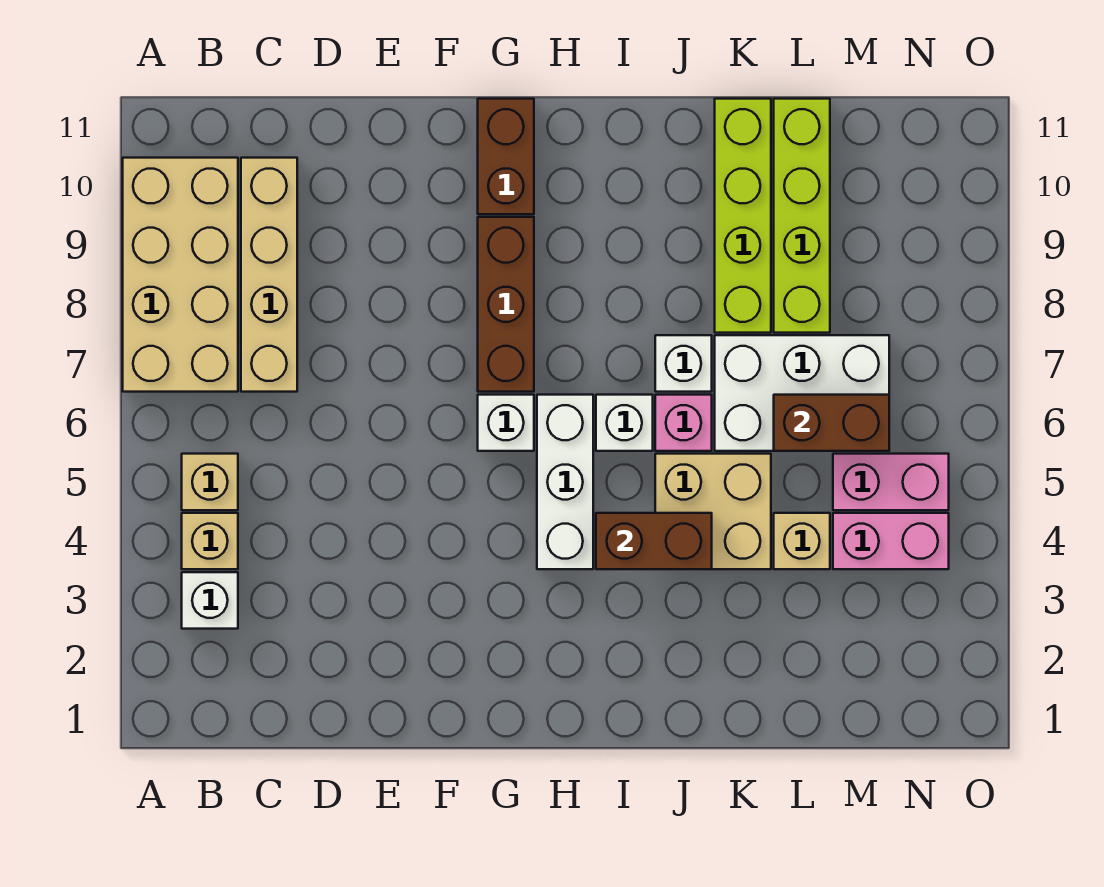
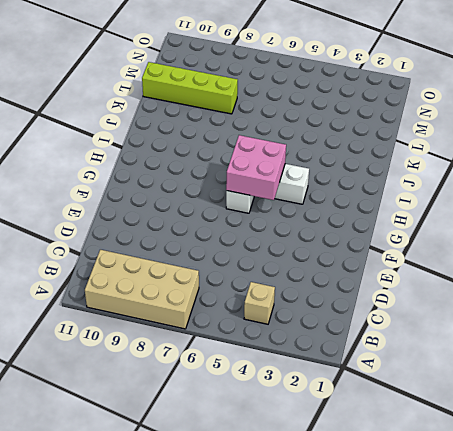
pink 2x2 brick [226,135,286,200] -> none
none -> white 1x1 brick [182,572,238,629]
none -> tan 1x1 brick [182,454,238,510]
none -> tan 1x4 brick [241,158,297,392]

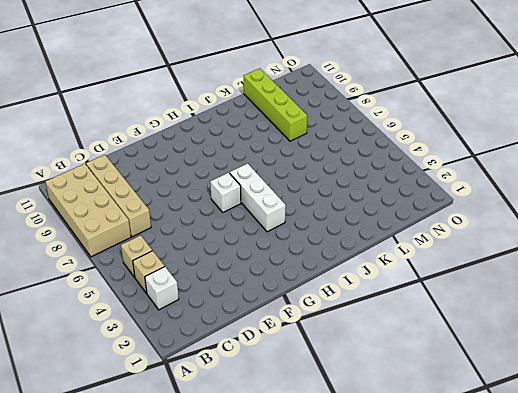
none -> brown 1x3 brick [478,217,534,392]
none -> brown 1x2 brick [478,99,534,214]
none -> white 1x1 brick [596,395,653,451]

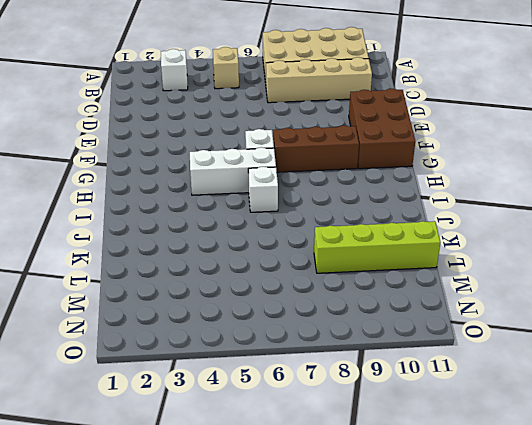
brown 2x3 brick [349,89,415,169] -> brown 1x2 brick [478,99,534,214]
none -> tan 1x1 brick [182,513,238,569]
none -> tan 2x2 brick [655,454,771,569]
none -> pink 1x1 brick [655,395,712,451]

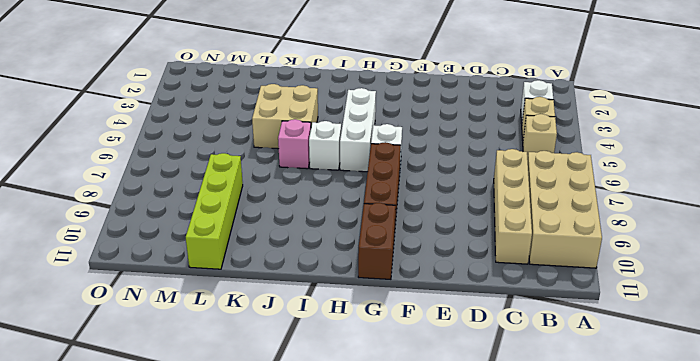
none -> white 1x1 brick [655,335,712,392]
none -> white 2x3 brick [715,335,889,451]
none -> lime 1x4 brick [715,99,771,333]

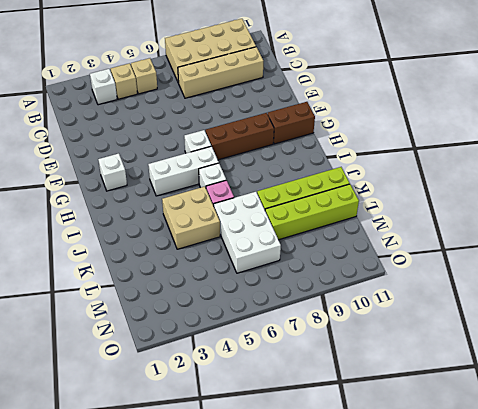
white 1x1 brick [98,153,127,191] -> white 1x1 brick moved to [655,335,712,392]
none -> tan 1x1 brick [774,513,830,569]
none -> pink 1x2 brick [833,513,949,569]
none -> pink 1x2 brick [833,454,949,510]

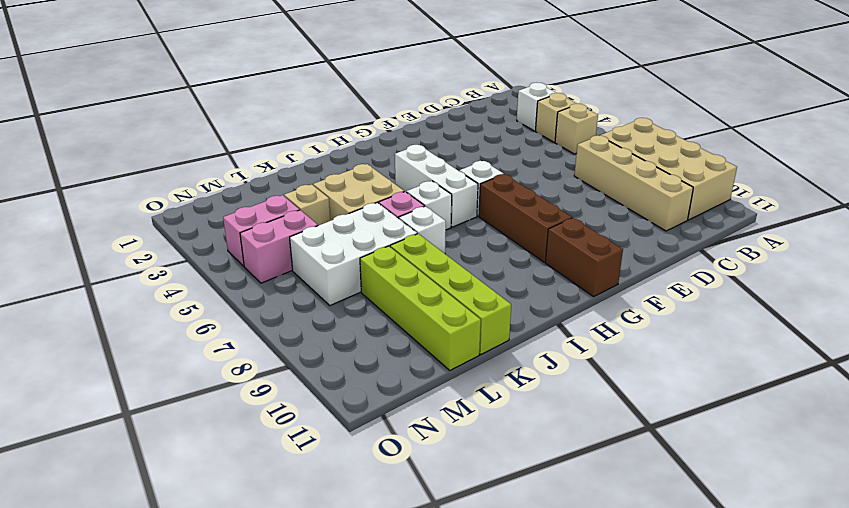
none -> brown 1x2 brick [596,513,712,569]
none -> brown 1x2 brick [774,395,889,451]

